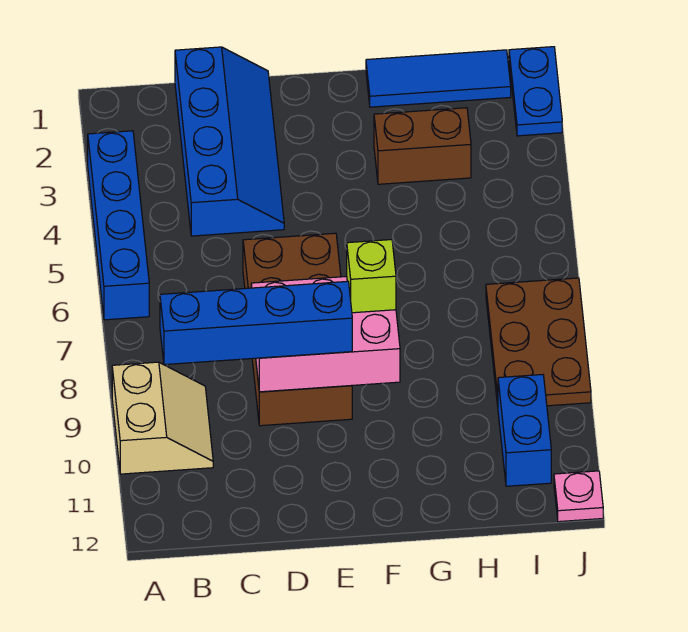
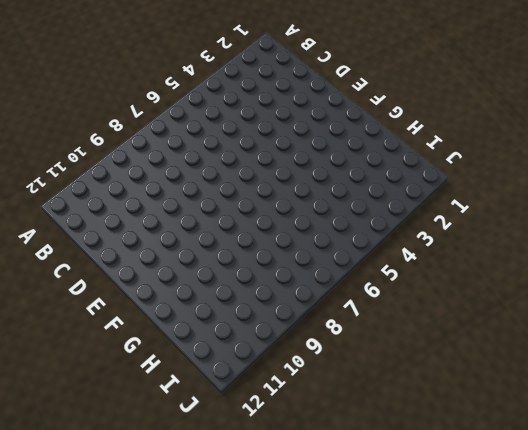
none -> blue 1x4 brick [88,131,149,320]
none -> tan 2x2 slope [112,362,213,474]
none -> blue 2x4 slope [175,47,284,236]

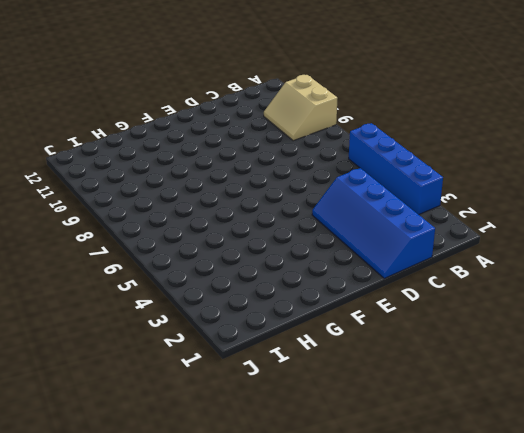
none -> brown 2x4 brick [243,233,352,426]
none -> blue 1x3 tile [366,50,511,107]
none -> brown 1x2 brick [374,108,471,184]

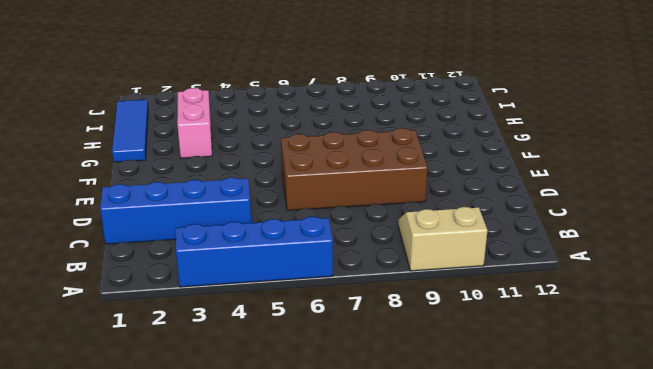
pink 1x2 brick [177,88,212,158] -> brown 1x2 brick [374,108,471,184]
none -> brown 2x3 plate [486,278,591,406]
none -> blue 1x2 brick [498,375,551,486]
none -> blue 1x2 plate [509,47,562,136]

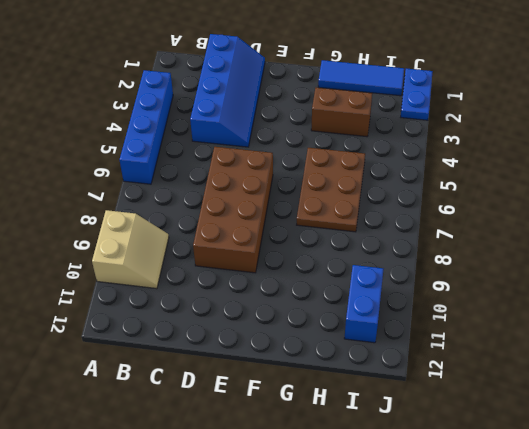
brown 2x3 plate [297,148,365,232] -> brown 2x3 plate moved to [486,278,591,406]
none -> pink 1x1 plate [554,471,603,522]
none -> pink 2x3 brick [251,276,400,392]
none -> blue 1x4 brick [160,281,352,365]

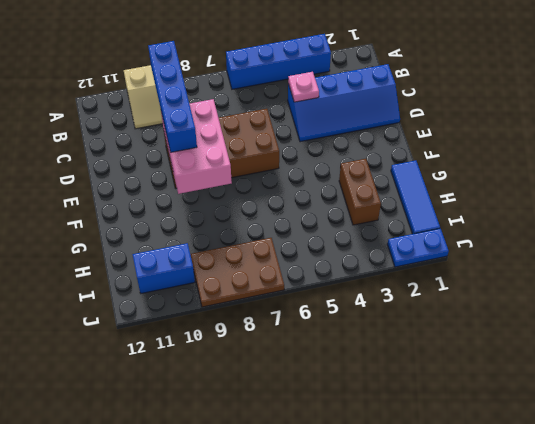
pink 1x1 plate [288,72,319,102] -> pink 1x1 plate moved to [554,471,603,522]
none -> lime 1x1 brick [347,240,396,313]

